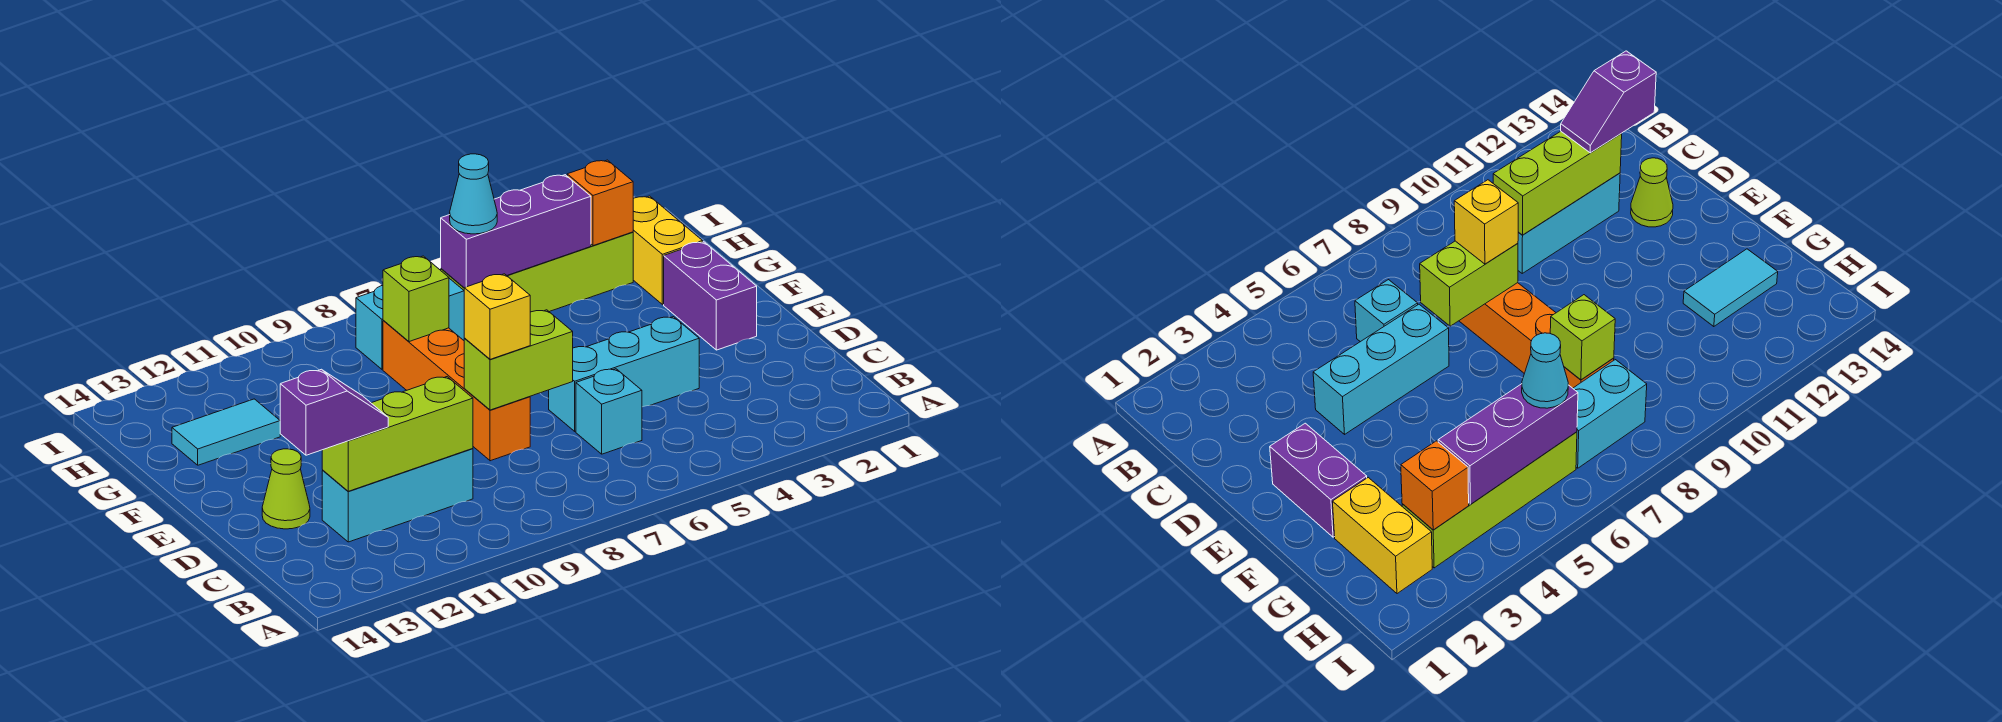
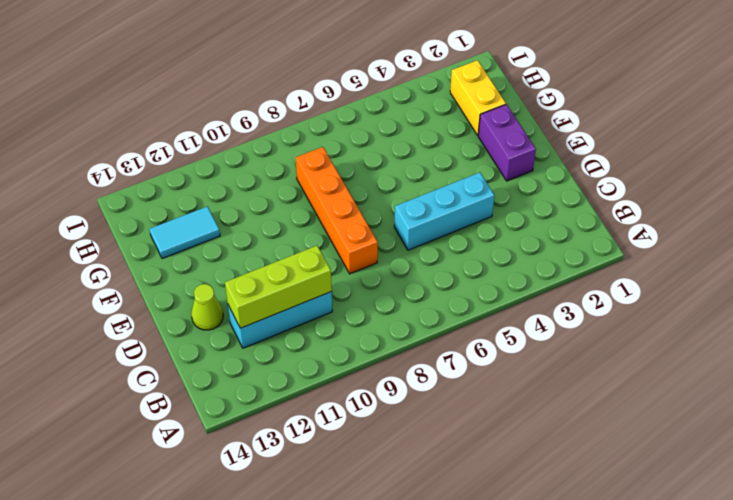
none -> cyan 1x1 brick [576,369,642,454]
none -> lime 1x4 brick [441,232,633,312]
none -> cyan 1x2 brick [356,278,464,369]

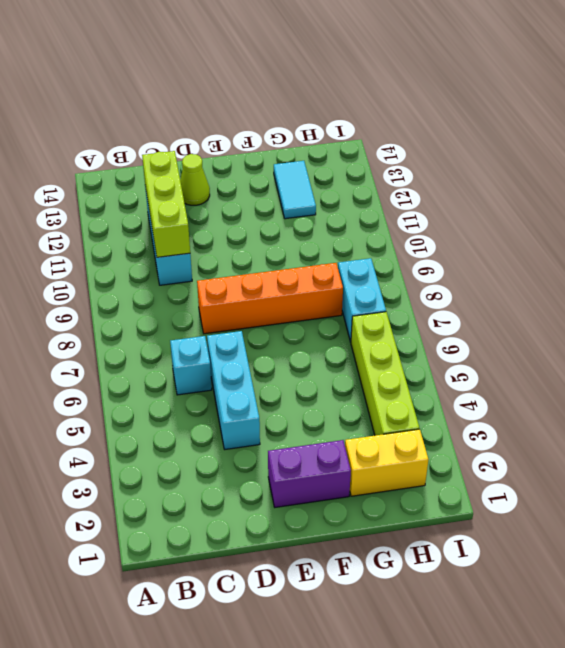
none -> lime 1x2 brick [464,310,573,410]
none -> lime 1x1 brick [383,256,449,342]
none -> orange 1x1 brick [567,160,633,246]

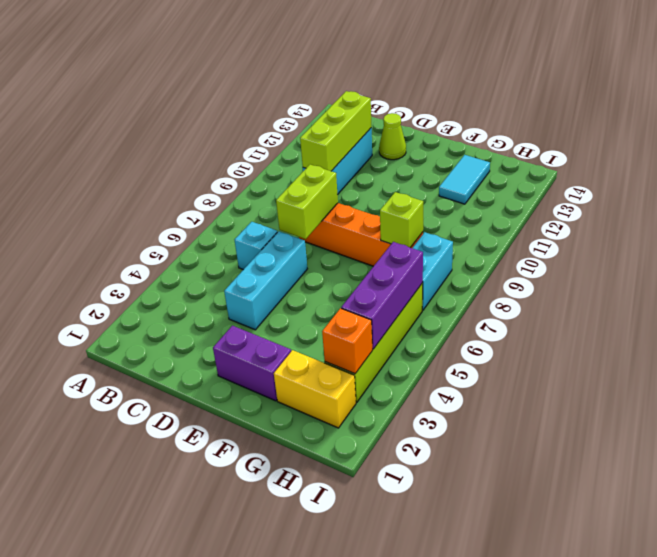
none -> purple 1x2 slope [280,369,388,455]
none -> yellow 1x1 brick [464,274,530,359]
none -> cyan 1x1 cone [450,154,497,234]

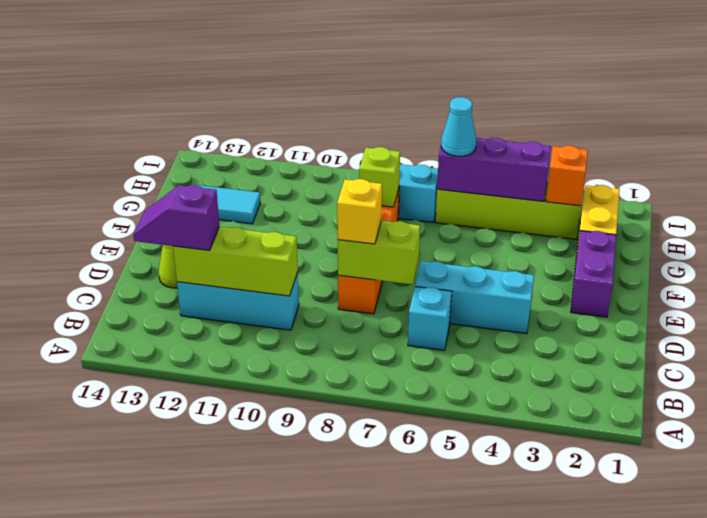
purple 1x2 slope [133,185,219,250] -> purple 1x2 slope turned to [280,369,388,455]

